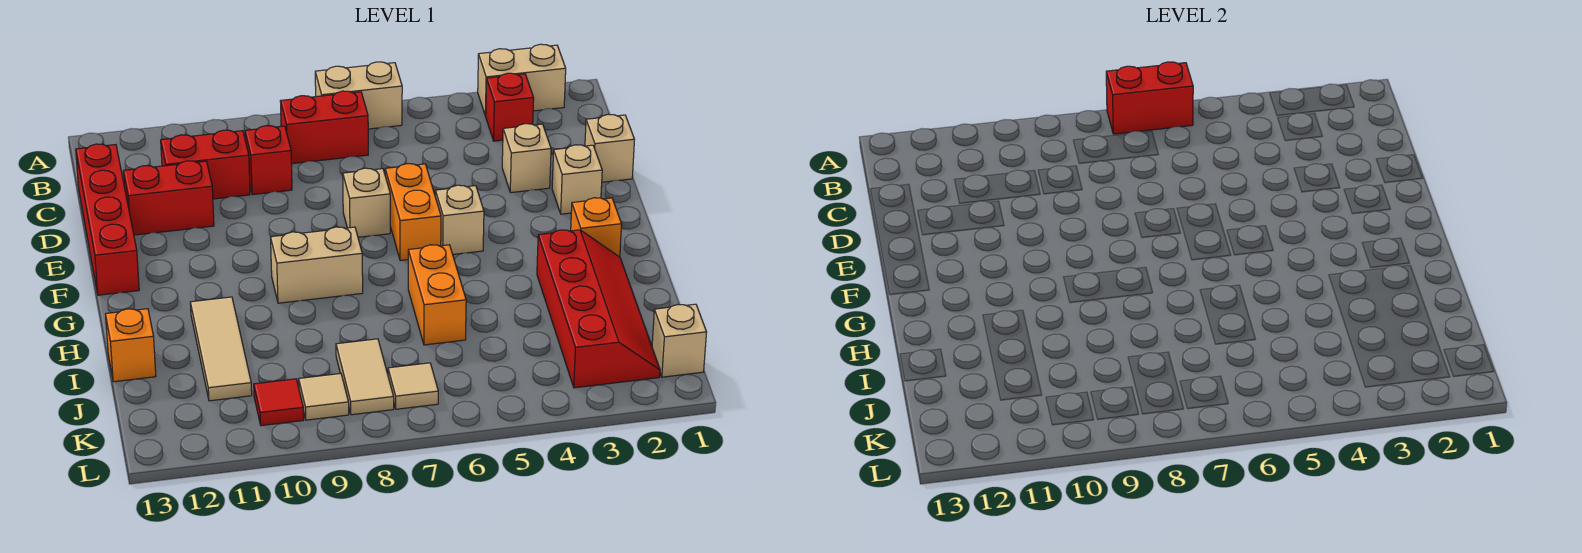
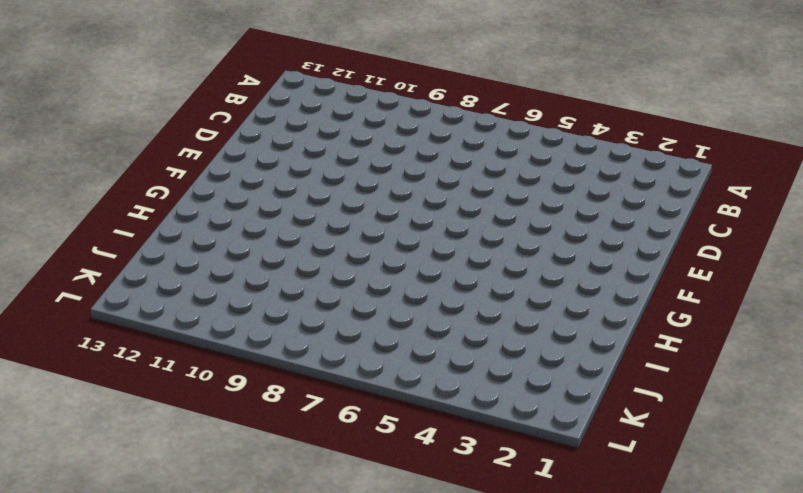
none -> tan 1x2 brick [478,44,566,116]
none -> tan 1x2 brick [315,62,402,129]
none -> red 1x1 brick [486,73,534,141]

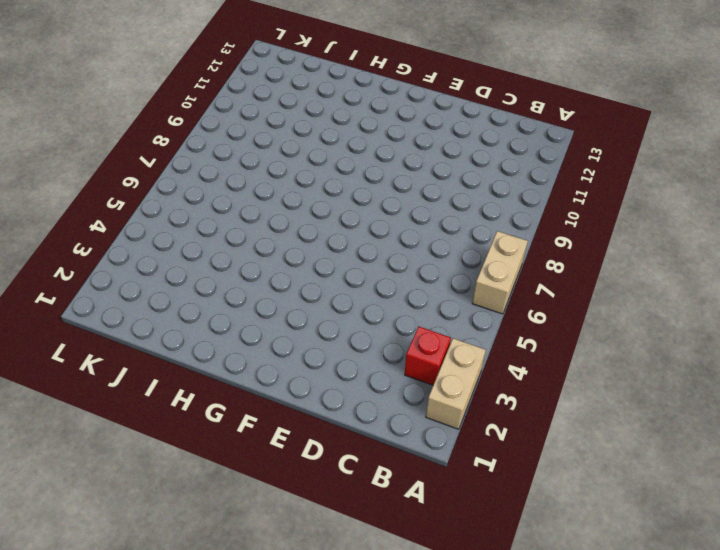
none -> red 1x2 brick [280,91,368,164]
none -> red 1x1 brick [245,126,292,195]
none -> red 1x2 brick [161,130,250,199]

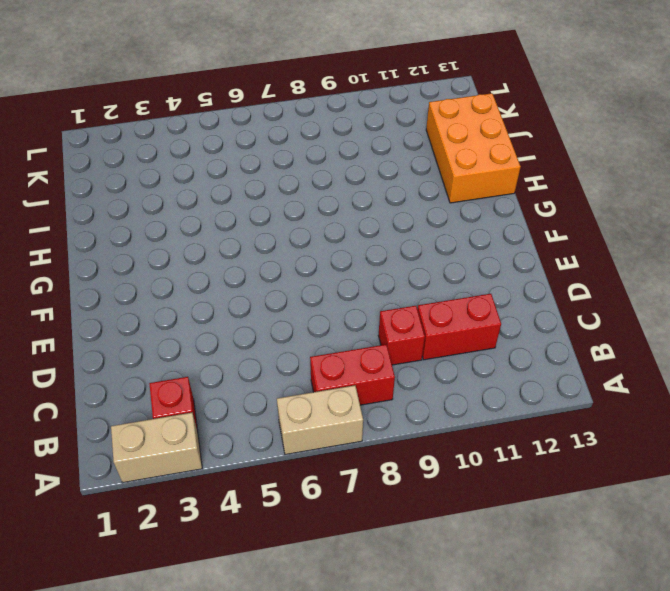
orange 2x3 brick [426,93,521,203] -> orange 1x1 brick [106,309,156,382]
none -> red 1x4 brick [76,144,139,295]
none -> tan 1x1 brick [585,114,634,182]
none -> tan 1x1 brick [502,124,551,193]

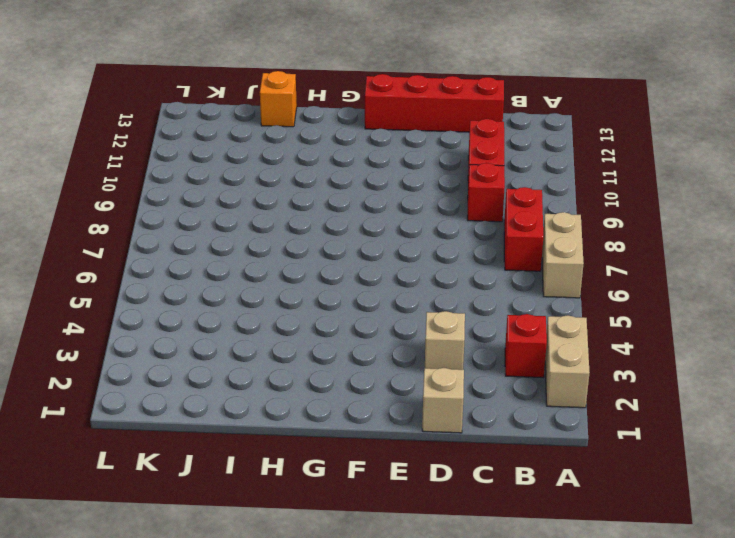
none -> red 1x2 brick [123,161,214,235]
none -> tan 1x1 brick [552,145,602,214]
none -> orange 1x2 brick [385,164,441,261]

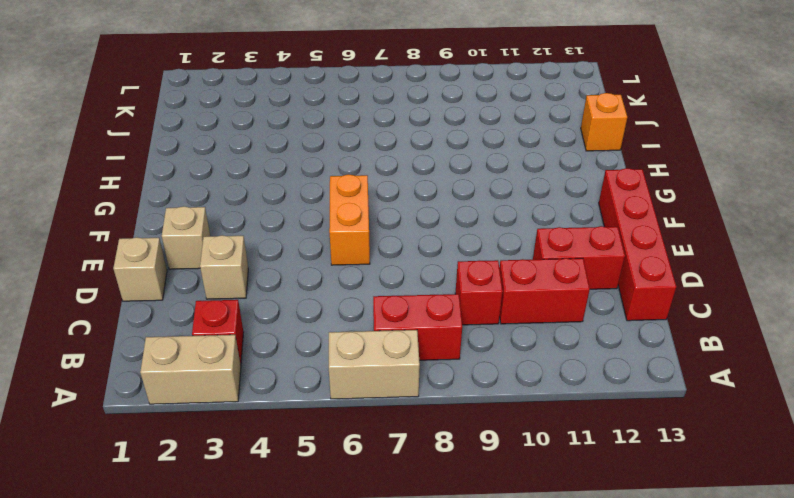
none -> tan 1x1 brick [343,168,390,237]
none -> tan 1x1 brick [435,185,484,254]
none -> orange 1x1 brick [571,198,622,257]

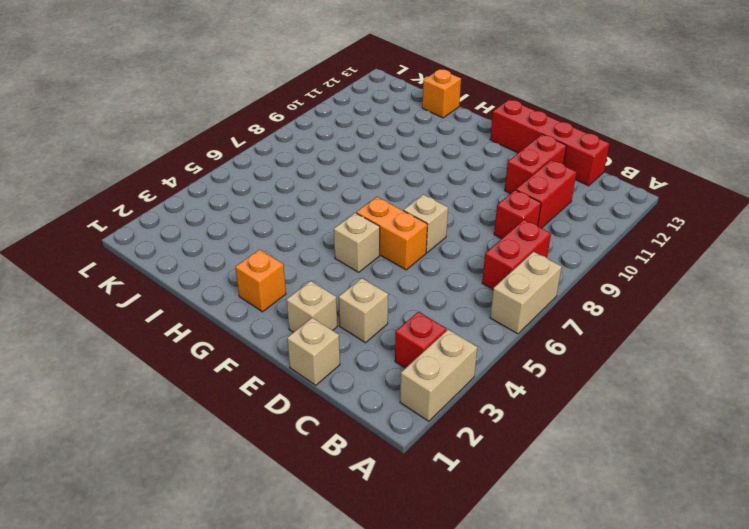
none -> tan 1x2 brick [271,227,363,303]
none -> red 2x4 slope [537,230,660,388]
none -> orange 1x2 brick [408,245,466,345]

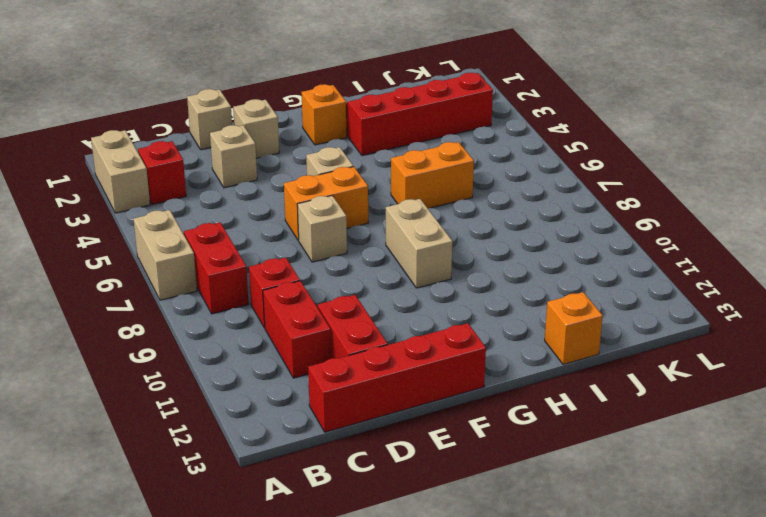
none -> tan 1x3 tile [190,297,252,401]
none -> tan 1x2 tile [336,339,394,415]
none -> tan 1x1 brick [652,304,707,377]

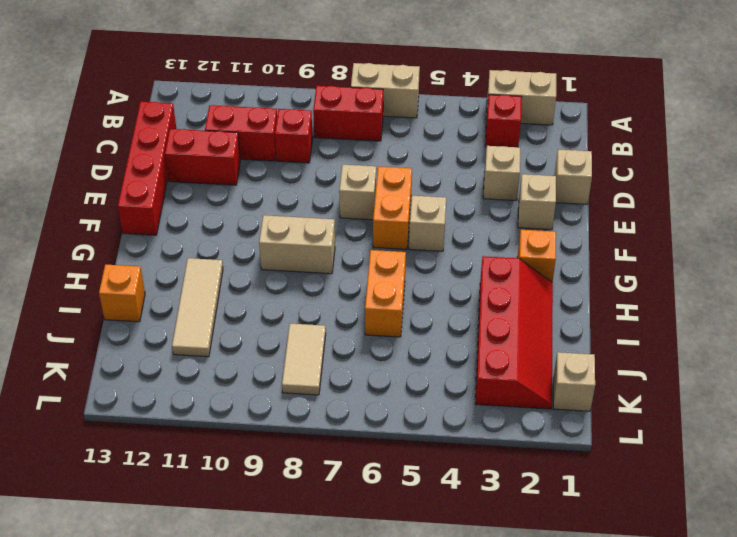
none -> tan 1x1 tile [388,363,438,409]
none -> tan 1x1 tile [299,373,349,420]
none -> red 1x1 tile [254,379,304,426]

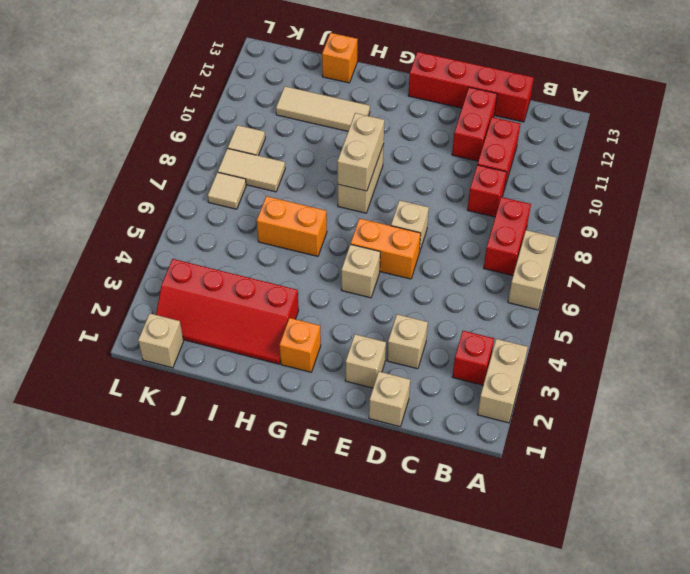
tan 1x2 brick [337,113,384,191] -> none
none -> red 1x1 tile [254,379,304,426]
none -> red 1x2 brick [1106,62,1193,134]

